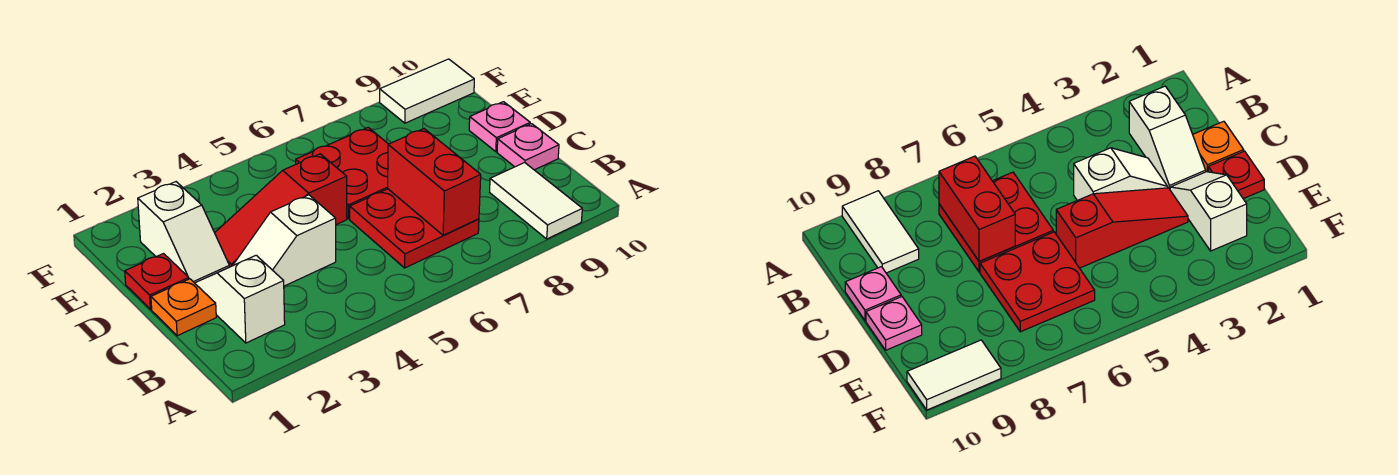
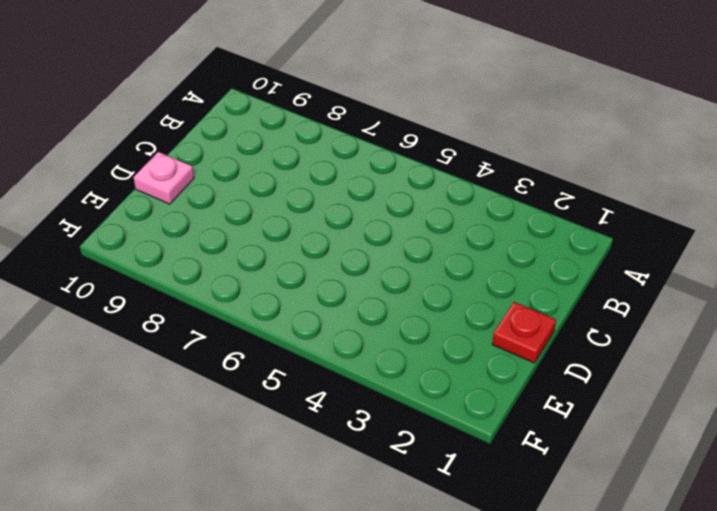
none -> white 1x2 tile [490,163,582,239]
none -> white 1x2 slope [195,255,285,343]
none -> red 2x2 plate [350,189,479,268]

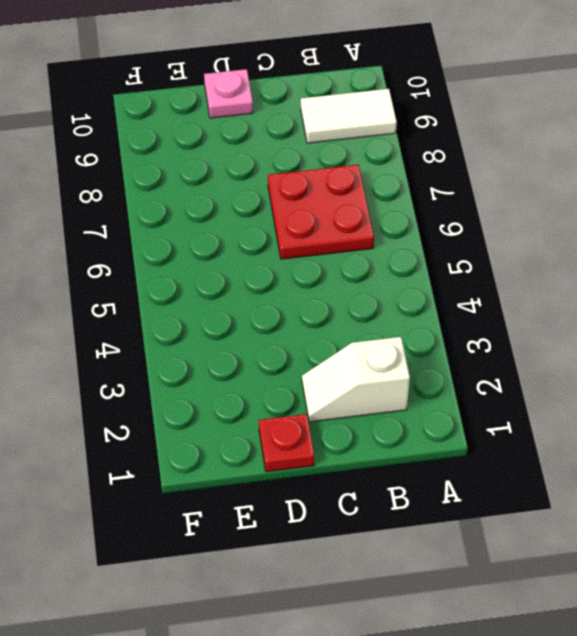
none -> orange 1x1 plate [151,279,216,336]
none -> white 1x2 slope [233,195,336,286]
none -> pink 1x1 plate [497,124,559,170]

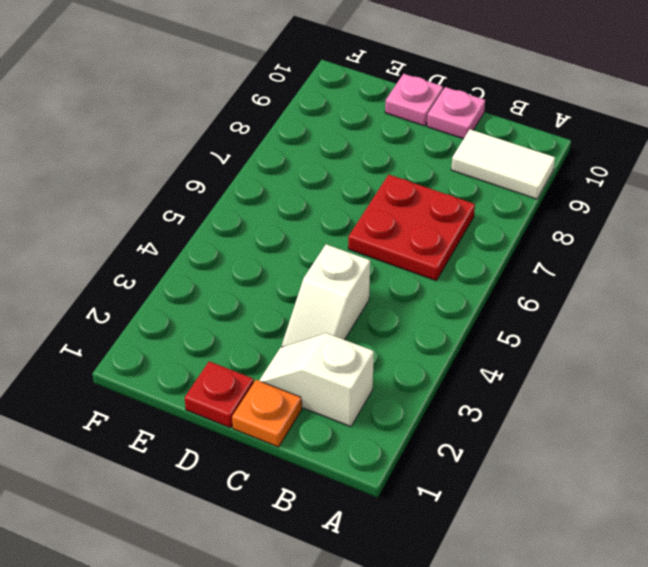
none -> white 1x2 slope [138,182,229,283]
none -> red 1x3 slope [215,154,347,267]
none -> red 2x2 plate [296,127,388,219]

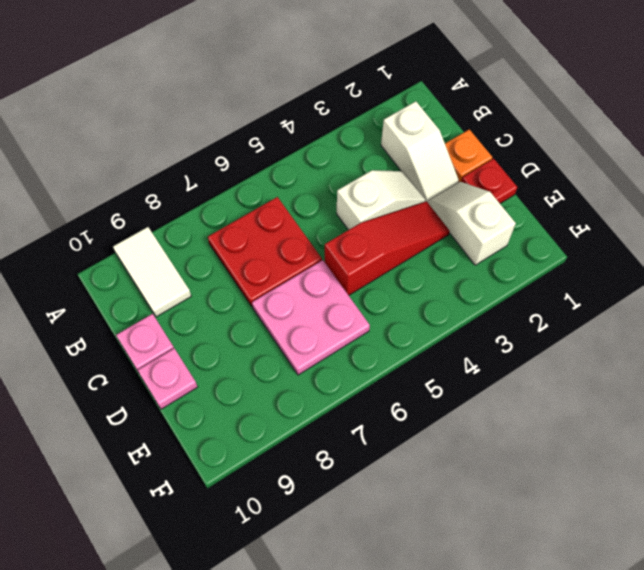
pink 2x2 plate [252,260,370,375] -> red 2x2 plate [296,127,388,219]
none -> white 1x2 tile [380,59,474,123]
none -> red 1x2 brick [388,129,481,236]

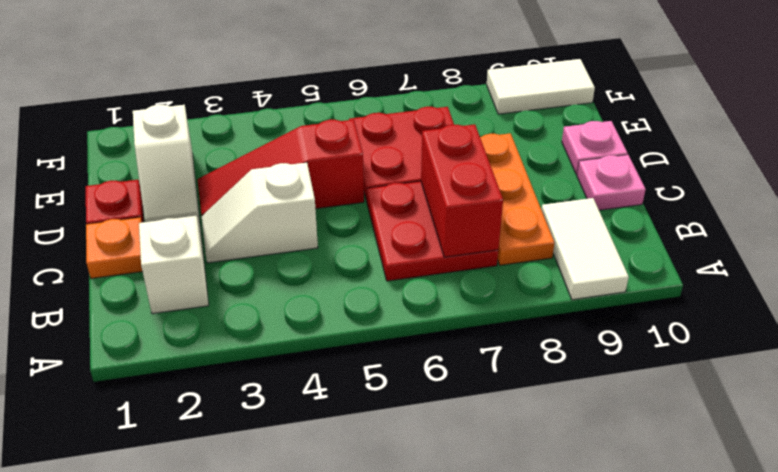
orange 1x3 plate [480,133,554,265] -> none

